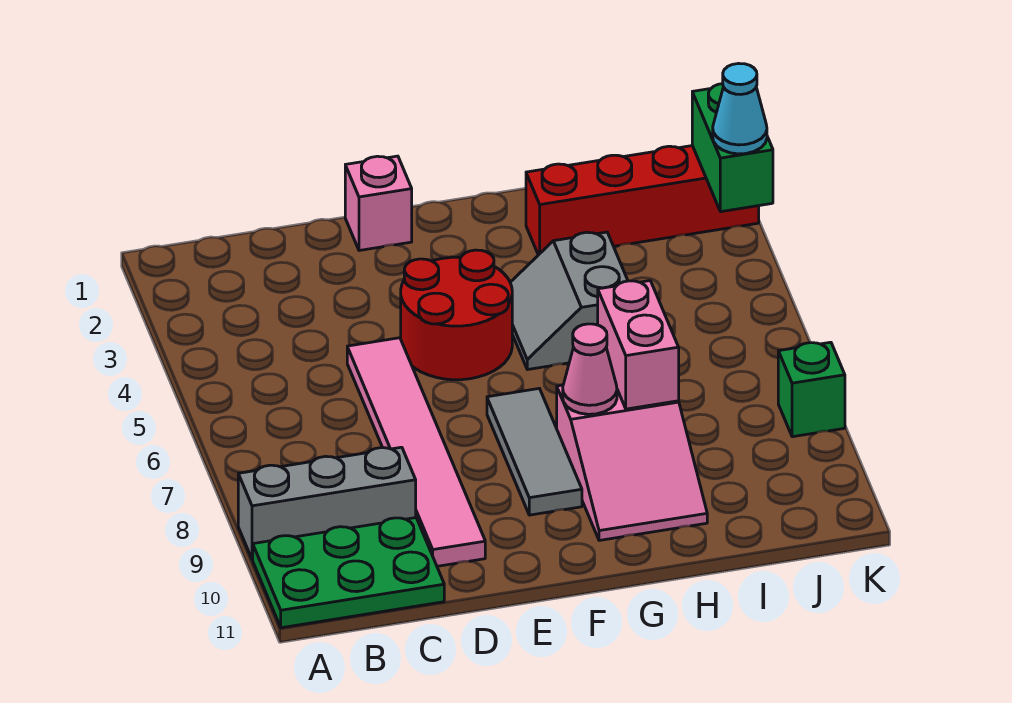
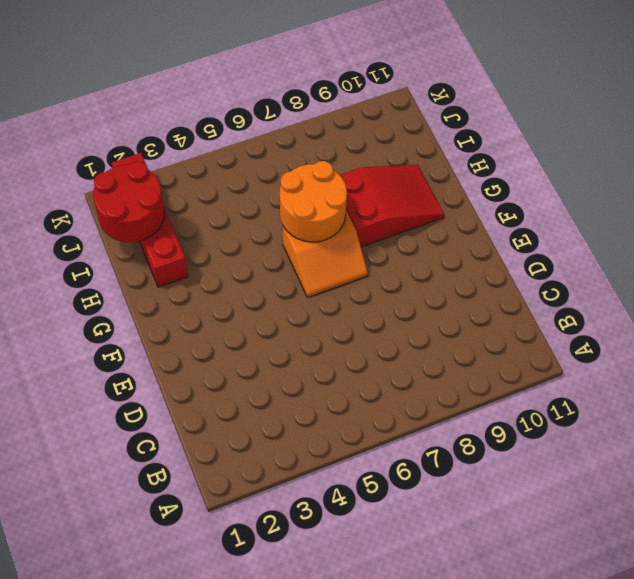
orange 2x2 slope [283,211,368,298] -> grey 1x3 tile [487,388,582,515]
orange 2x2 round brick [280,161,347,242] -> pink 1x2 brick [598,281,679,409]
red 2x3 slope [340,165,444,247] -> pink 2x3 slope [557,385,707,540]
red 2x2 round brick [93,161,164,243] -> red 2x2 round brick moved to [401,250,512,380]
none -> grey 1x3 brick [238,447,416,559]
none -> green 2x3 plate [253,518,444,628]
none -> pink 1x6 tile [347,338,485,566]

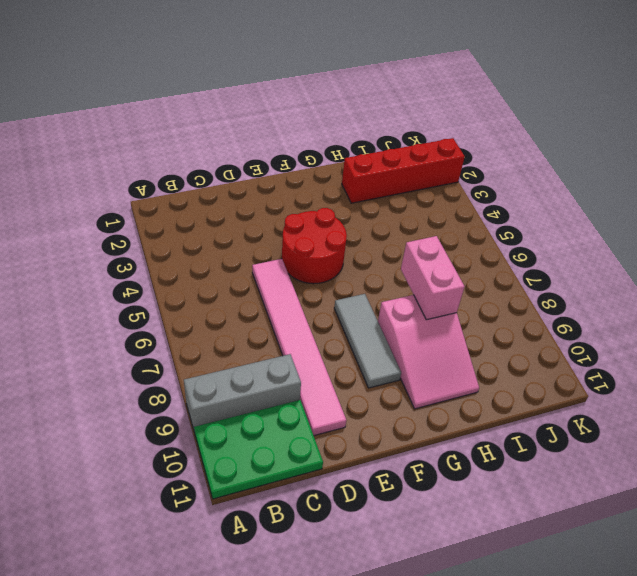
none -> pink 1x1 brick [345,156,412,251]
none -> grey 2x2 slope [510,232,628,370]
none -> green 1x1 brick [778,342,845,437]

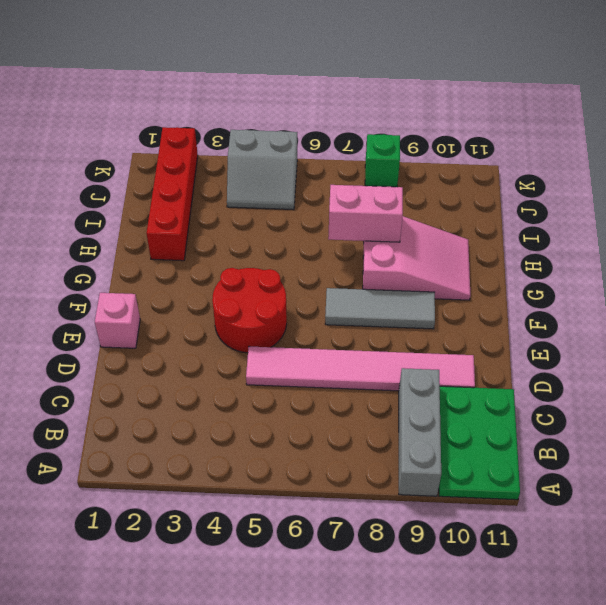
grey 2x2 slope [227,130,297,210] -> grey 2x2 slope moved to [510,232,628,370]
none -> pink 1x1 cone [563,324,617,414]
none -> green 1x2 brick [692,84,773,212]
none -> cyan 1x1 cone [713,63,767,154]

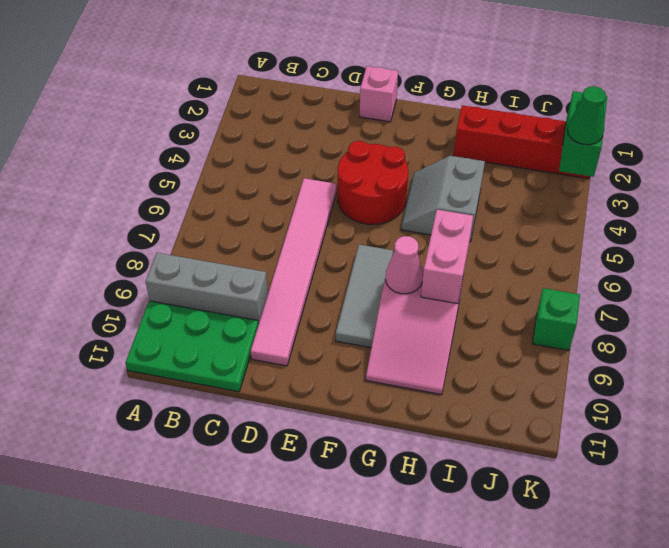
green 1x1 cone [568,86,606,145] -> cyan 1x1 cone [713,63,767,154]

